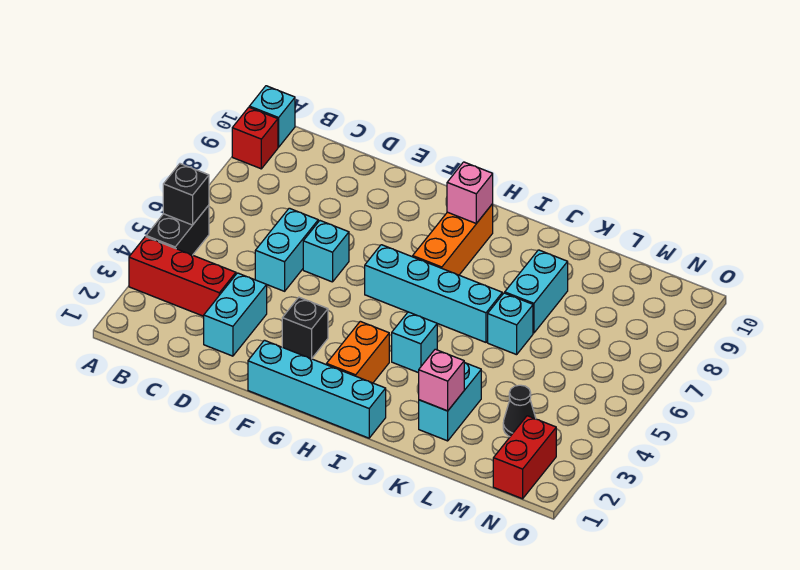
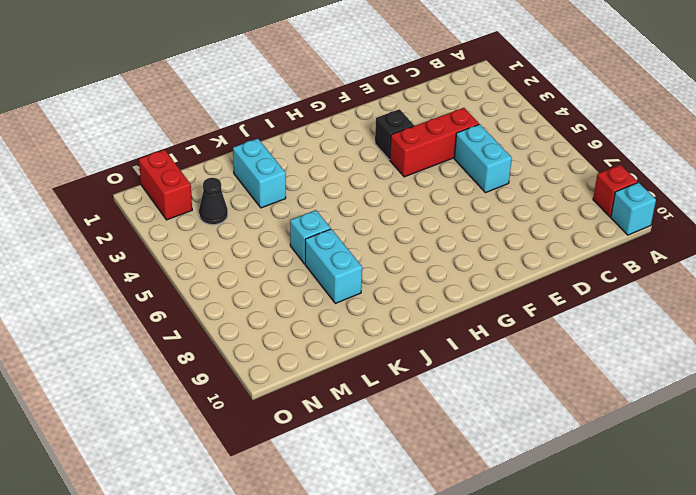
red 1x3 brick [390,108,479,177] -> red 1x3 brick moved to [129,237,236,316]
none -> black 1x2 brick [146,205,209,255]
none -> cyan 1x2 brick [204,273,267,356]
none -> cyan 1x1 brick [303,221,349,282]

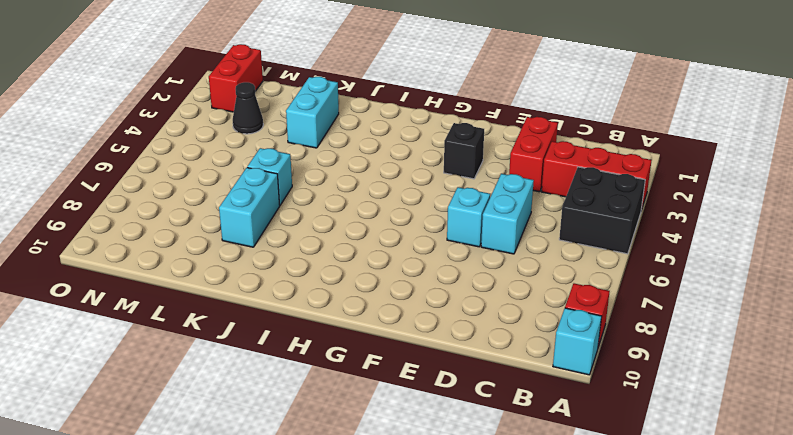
black 2x2 brick [559,167,645,254] -> black 1x2 brick [146,205,209,255]
red 1x2 brick [509,117,558,192] -> cyan 1x2 brick [204,273,267,356]
none -> cyan 1x4 brick [248,340,386,438]
none -> cyan 1x4 brick [365,245,502,342]
none -> orange 1x2 brick [327,321,389,383]

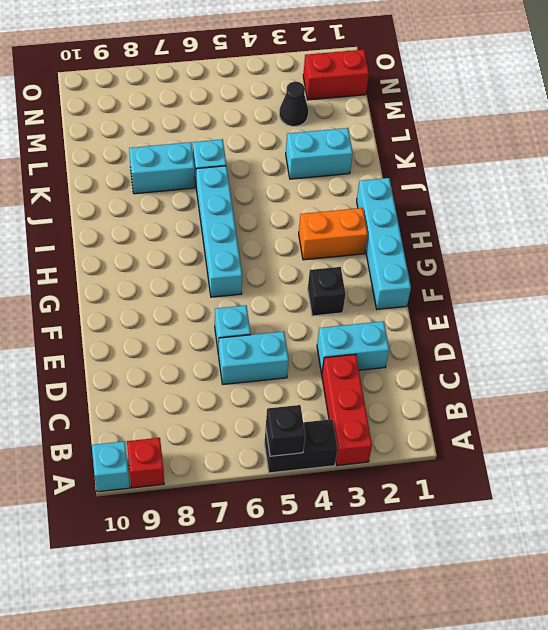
none -> orange 1x3 brick [413,204,493,275]
none -> cyan 1x1 brick [392,312,437,373]
none -> pink 1x1 brick [447,162,493,223]

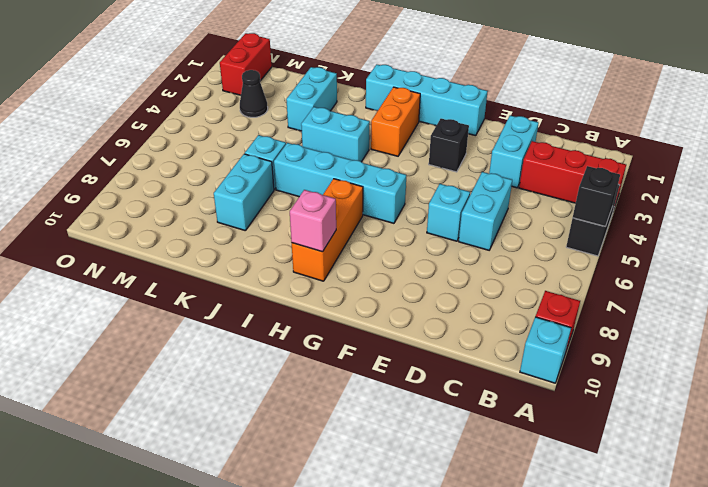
cyan 1x2 brick [301,107,370,162] -> cyan 1x1 brick [392,312,437,373]
none -> pink 1x1 brick [419,349,464,411]

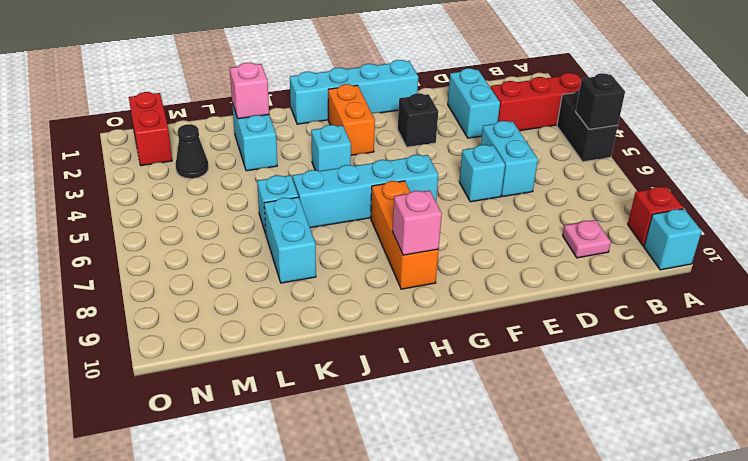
pink 1x1 plate [563,220,611,258] -> none

